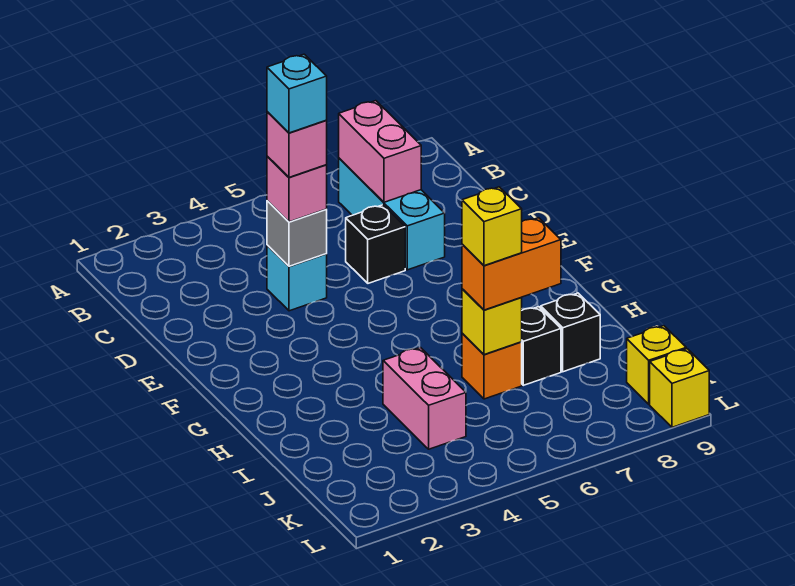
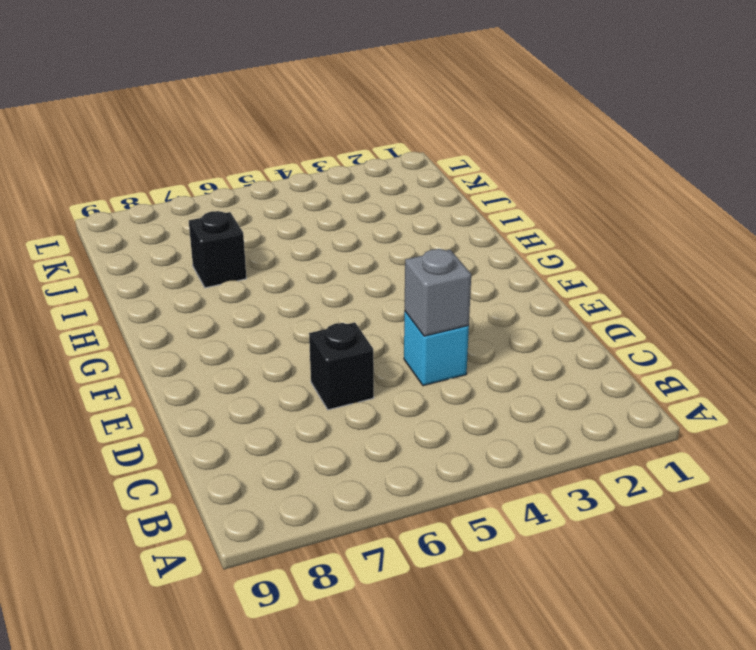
none -> cyan 1x3 brick [339,158,445,270]
none -> pink 1x2 brick [383,348,466,449]
none -> orange 1x1 brick [462,333,522,399]

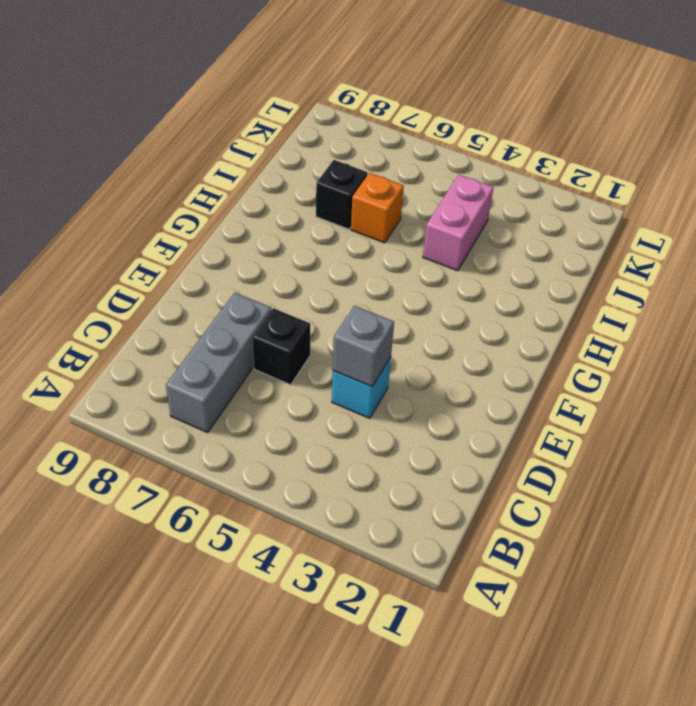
grey 1x3 brick [166,293,271,433] -> cyan 1x3 brick [339,158,445,270]
none -> black 1x1 brick [541,293,600,372]
none -> yellow 1x1 brick [627,326,686,404]
none -> yellow 1x1 brick [650,349,709,427]

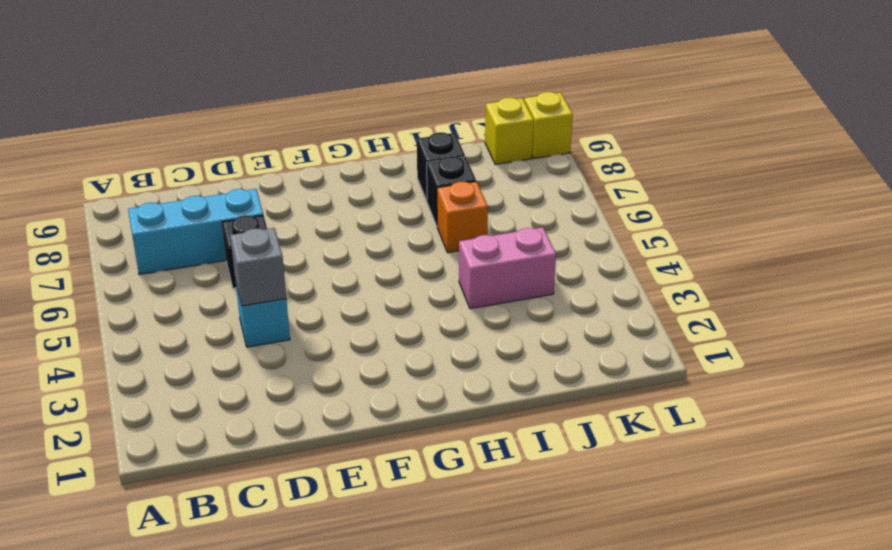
none -> pink 1x2 brick [339,101,421,202]
none -> yellow 1x1 brick [462,289,522,355]
none -> pink 1x1 brick [267,156,327,222]

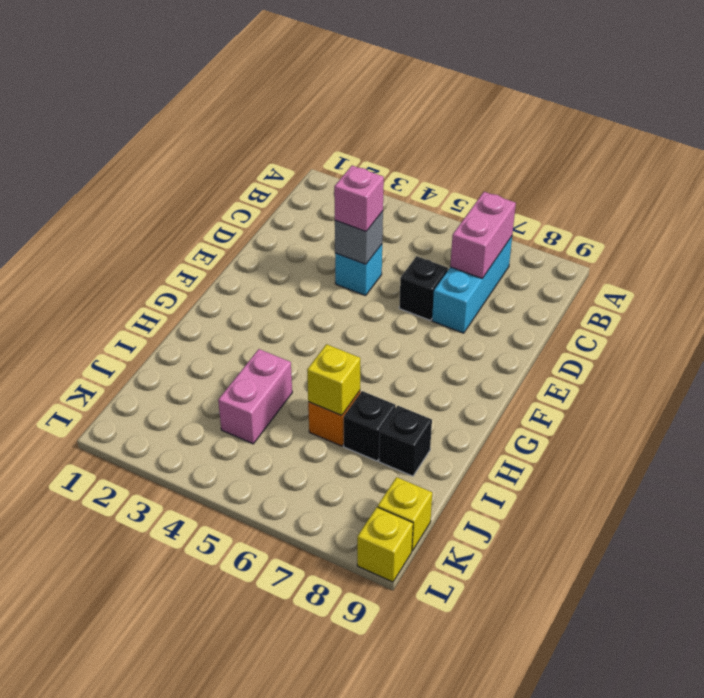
none -> orange 1x2 brick [462,218,561,310]
none -> pink 1x1 brick [267,112,327,177]
none -> yellow 1x1 brick [462,187,522,266]

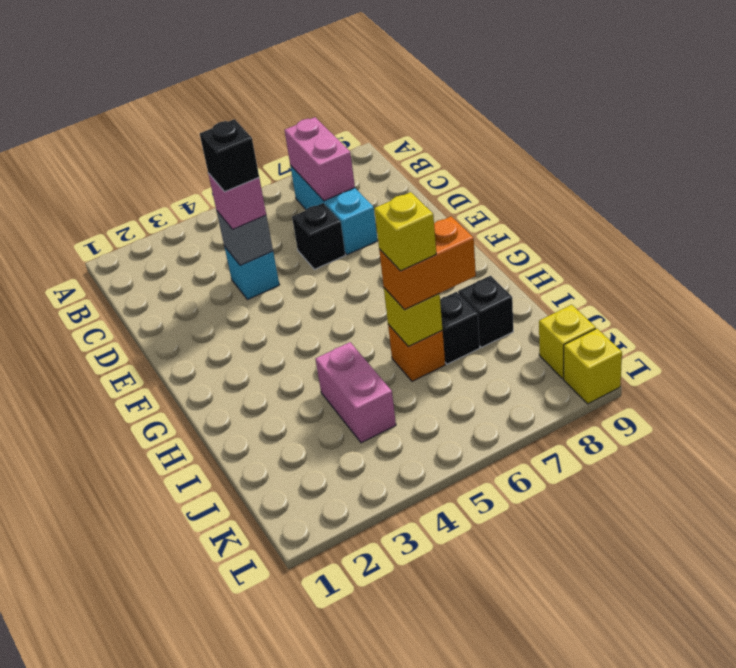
black 1x1 brick [200,119,259,192] -> pink 1x1 brick [267,112,327,177]
none -> cyan 1x1 brick [267,54,327,133]

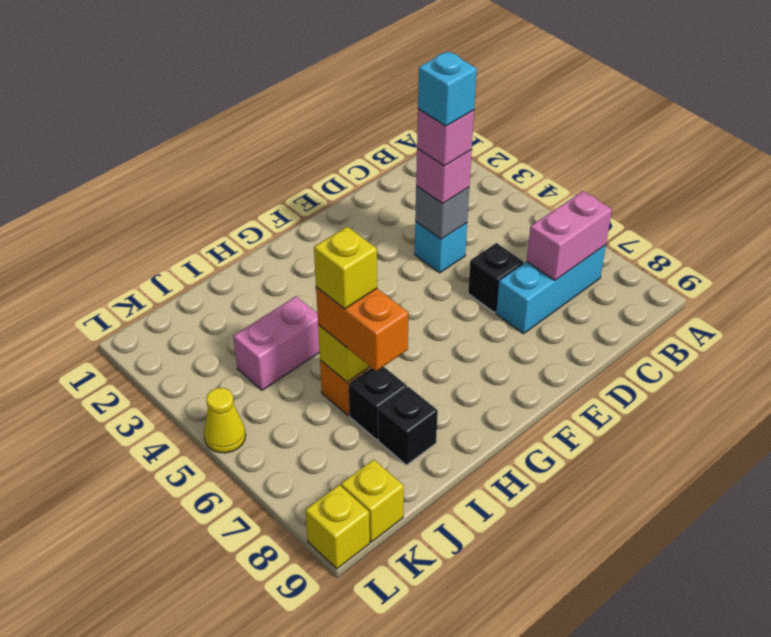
yellow 1x1 cone [204,388,246,453] -> none

